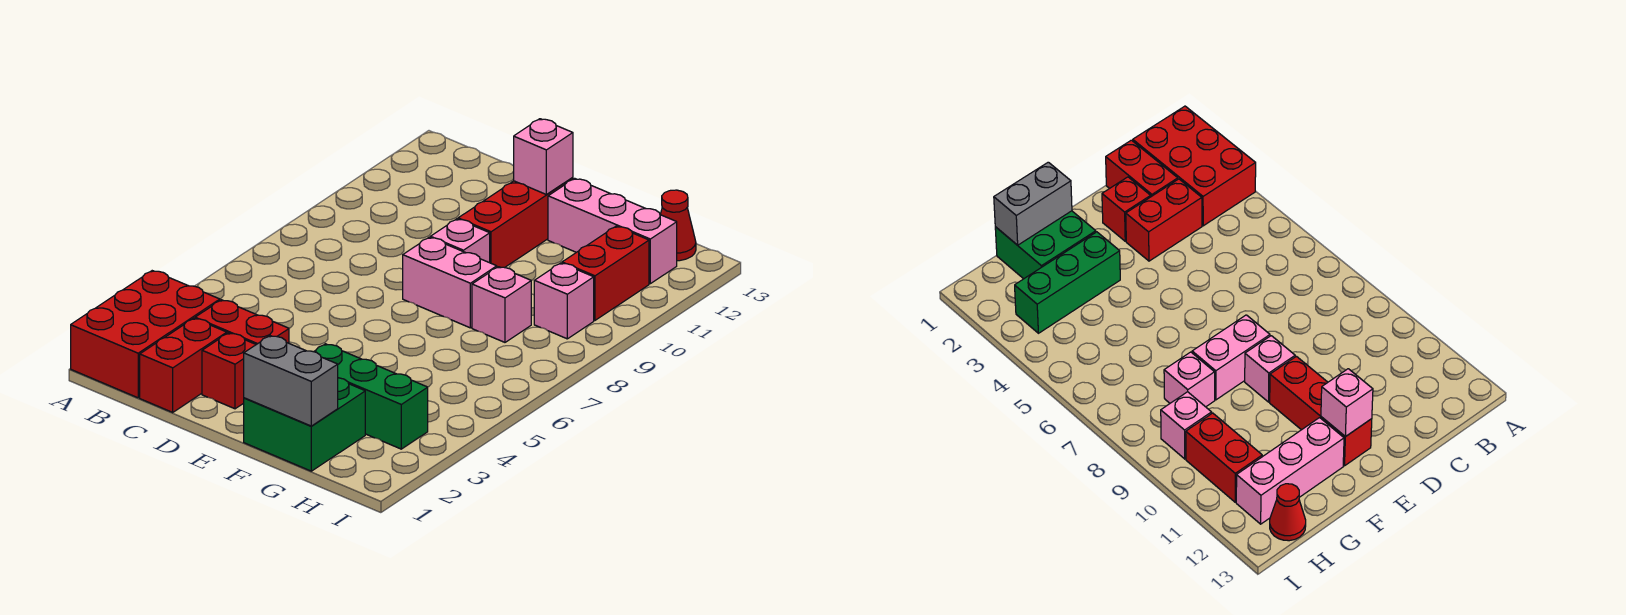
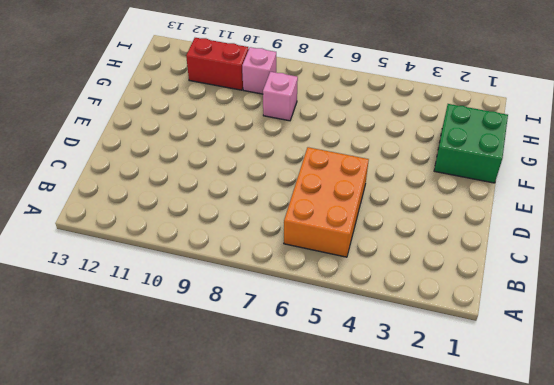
orange 2x3 brick [284,147,369,257] -> none
none -> red 2x3 brick [71,271,220,398]
none -> red 1x2 brick [140,318,227,412]
none -> red 1x2 brick [195,300,289,345]

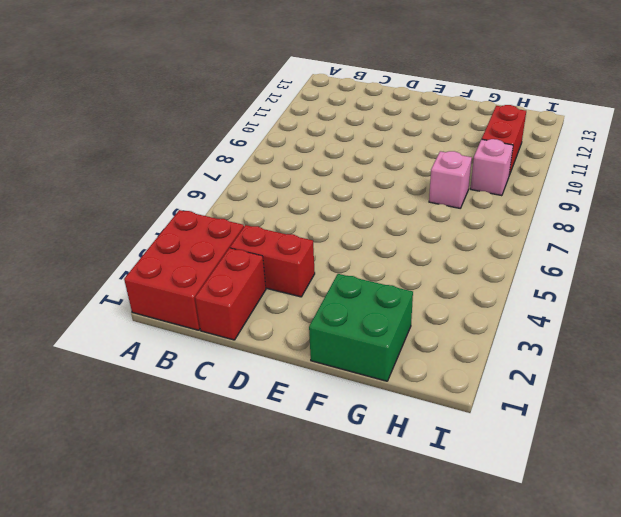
none -> red 1x1 brick [202,333,256,409]
none -> pink 1x2 brick [403,237,497,328]
none -> pink 1x1 brick [430,219,490,263]

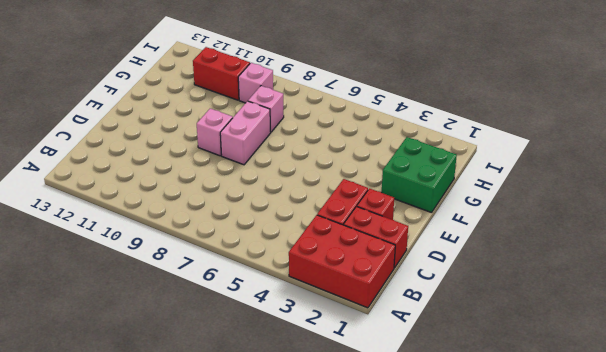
none -> red 1x3 brick [458,178,573,268]
none -> green 1x3 brick [314,344,428,449]
none -> pink 1x3 brick [548,178,677,284]

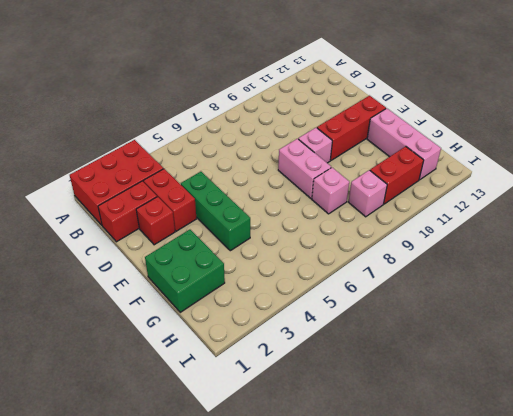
green 1x3 brick [181,172,250,251] -> green 1x3 brick moved to [314,344,428,449]
none -> red 1x1 cone [660,190,696,261]
none -> pink 1x1 brick [514,119,573,194]
none -> grey 1x2 brick [244,336,338,426]

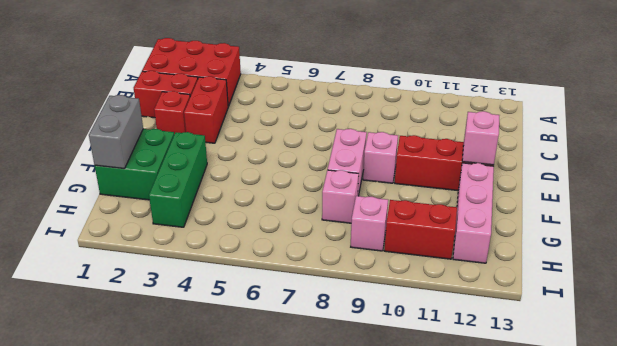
none -> red 1x1 cone [660,190,696,261]

